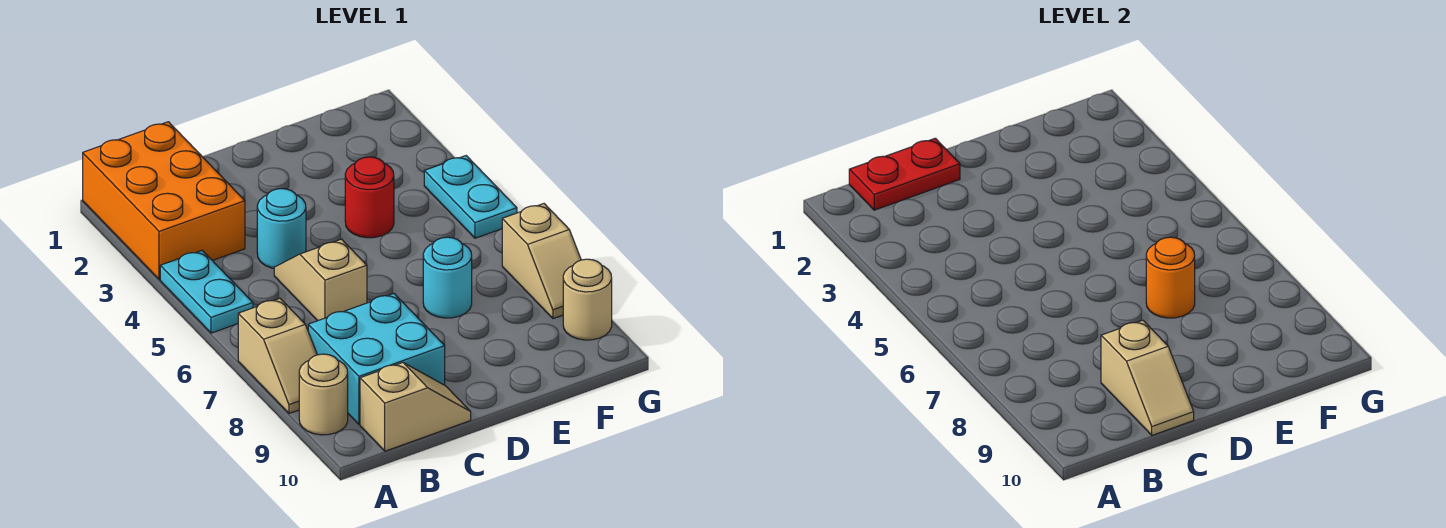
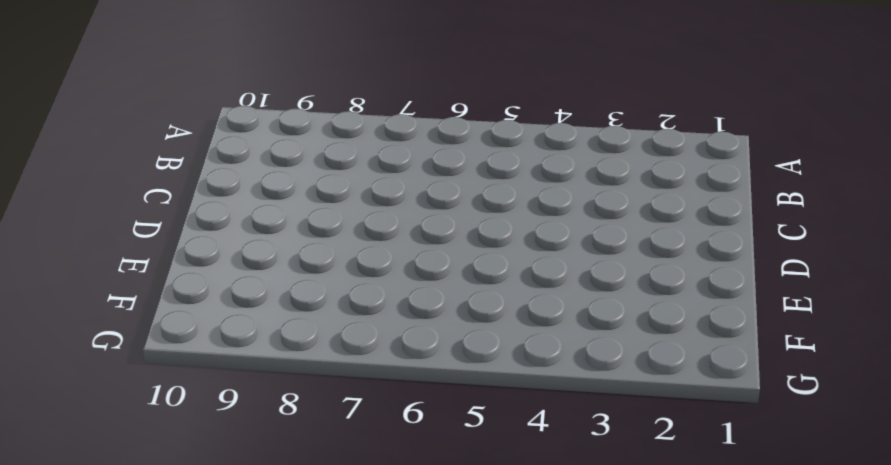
none -> orange 2x3 brick [83,122,245,280]
none -> cyan 1x2 plate [160,250,253,333]
none -> tan 1x2 slope [238,298,317,413]

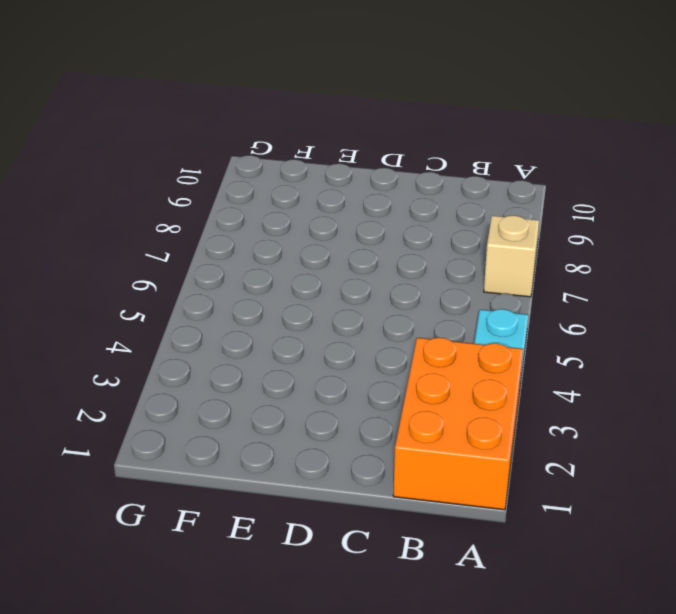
none -> tan 1x1 round brick [299,354,348,435]
none -> cyan 2x2 brick [308,294,445,424]
none -> tan 1x2 slope [360,363,471,451]

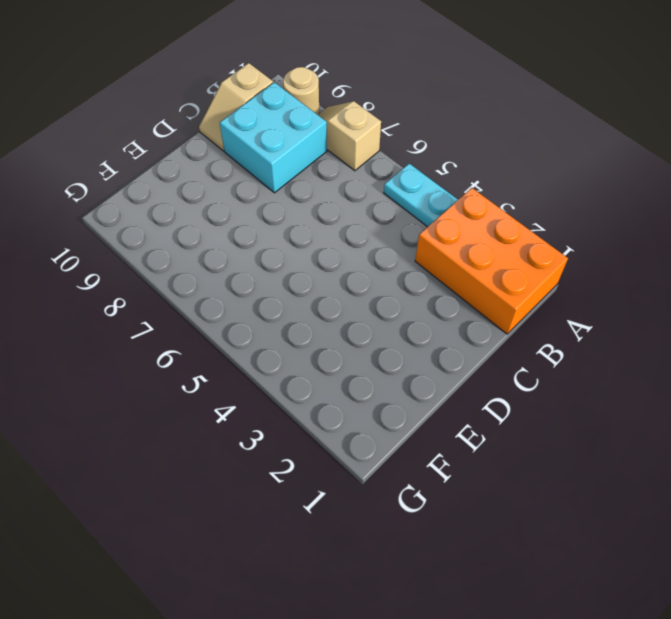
none -> cyan 1x1 round brick [257,189,306,268]
none -> tan 1x2 slope [274,239,367,321]
none -> red 1x1 round brick [345,157,394,238]

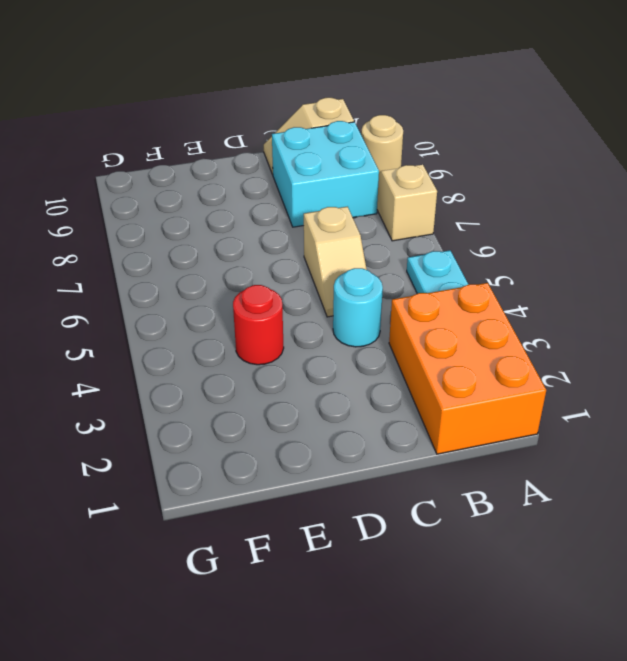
none -> cyan 1x1 round brick [423,237,472,318]
none -> cyan 1x2 plate [424,156,517,238]
none -> tan 1x2 slope [502,204,581,319]

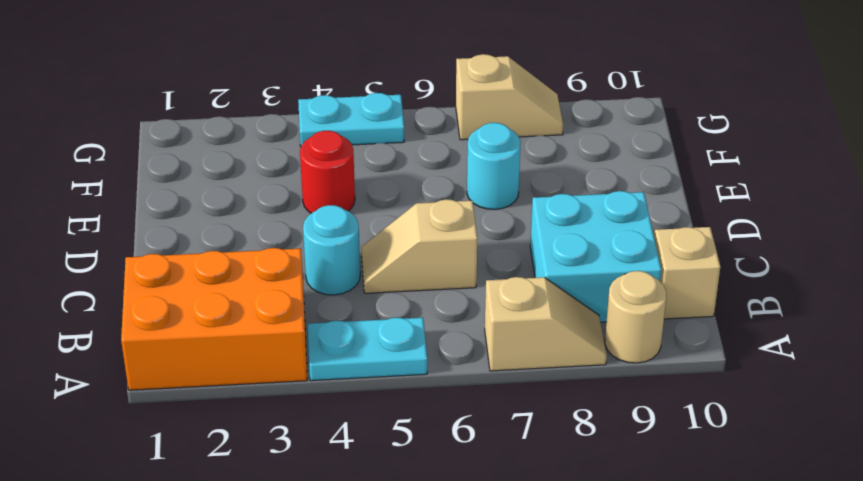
none -> tan 1x1 round brick [563,259,612,340]
none -> red 1x2 plate [849,138,960,210]
none -> tan 1x2 slope [1101,320,1194,435]

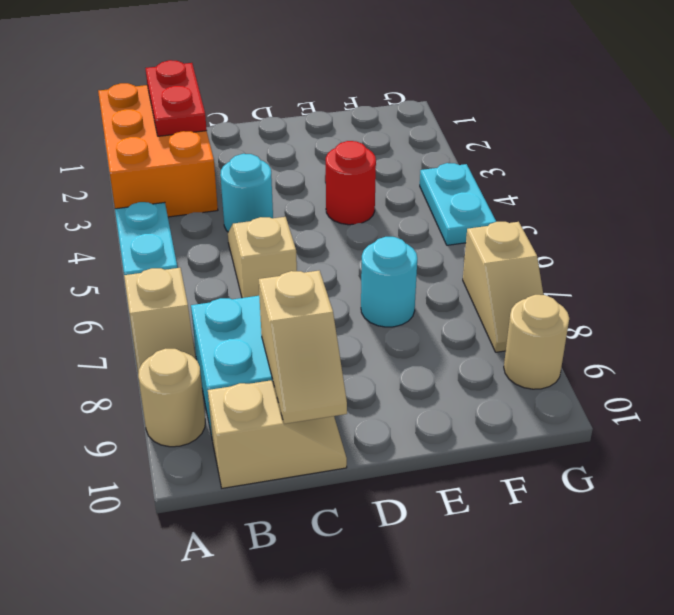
red 1x2 plate [145,60,207,136] -> red 1x2 plate turned to [849,138,960,210]
none -> orange 1x1 round brick [1146,237,1195,318]

